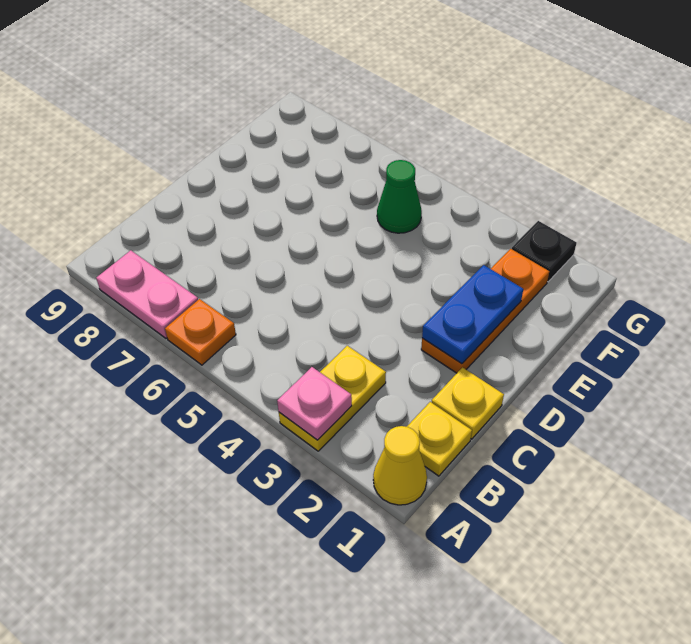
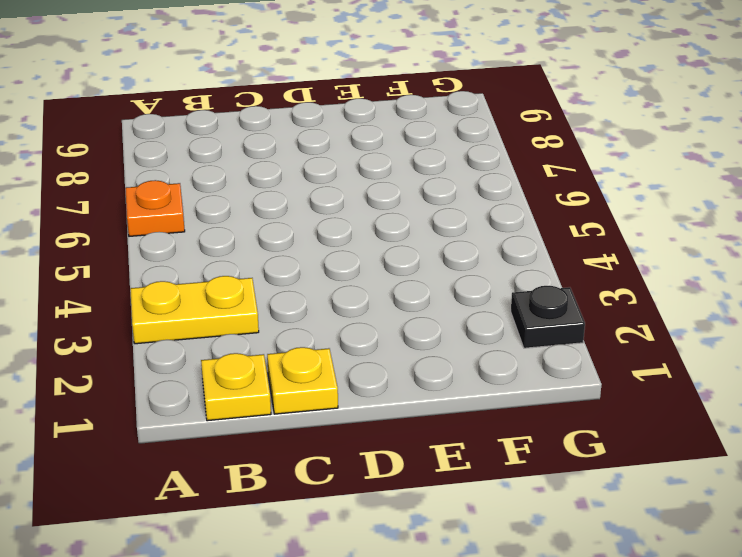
none -> yellow 1x1 cone [373,426,427,505]
none -> pink 1x2 plate [96,250,198,338]

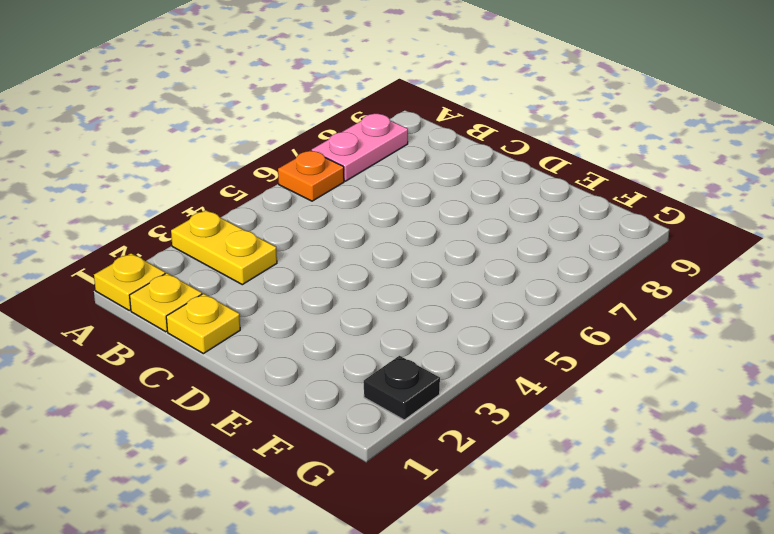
yellow 1x1 plate [94,253,165,310] -> yellow 1x1 cone [373,426,427,505]
none -> orange 1x3 plate [421,249,549,373]
none -> green 1x1 cone [377,160,422,233]

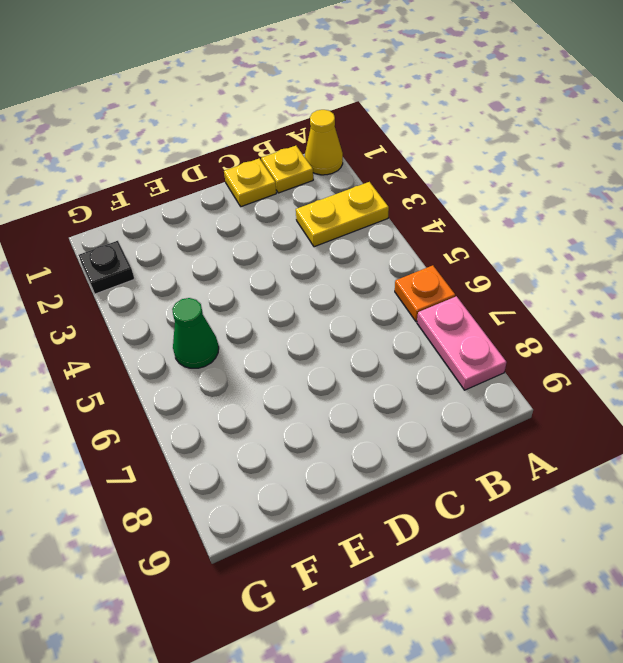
none -> orange 1x3 plate [421,249,549,373]
none -> pink 1x1 plate [277,367,352,440]

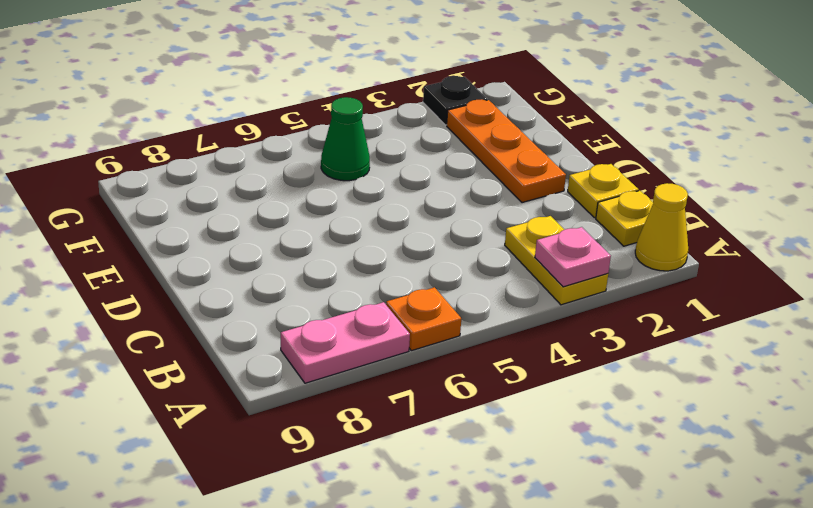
none -> blue 1x2 plate [422,265,523,364]

